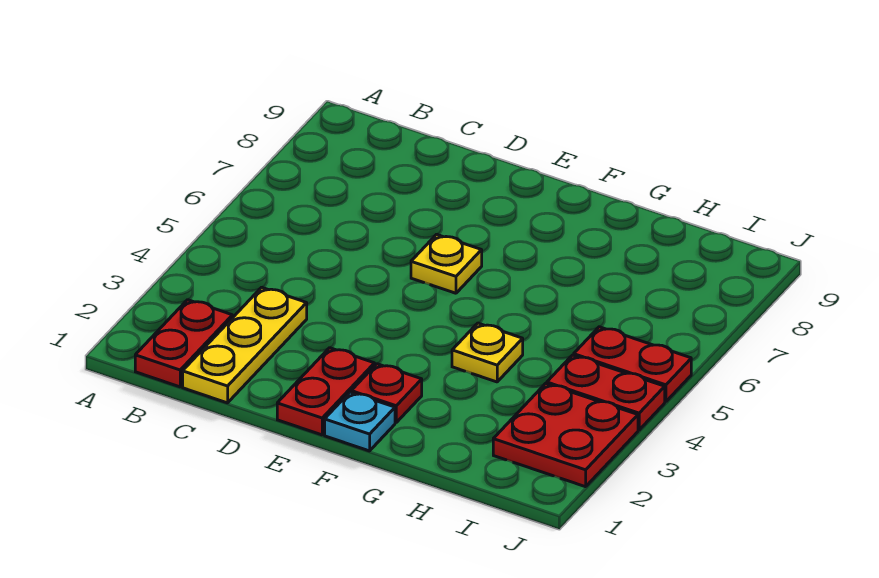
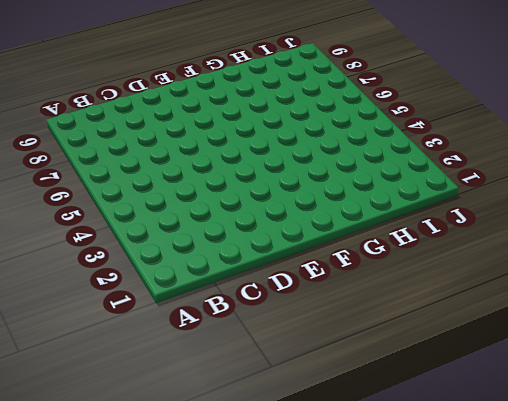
none -> red 1x2 plate [135,300,232,387]
none -> yellow 1x3 plate [183,287,307,403]

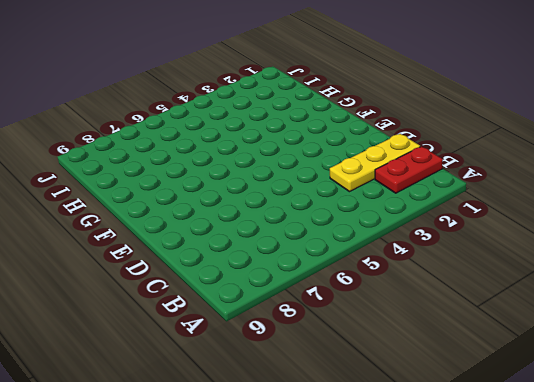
none -> red 1x2 plate [277,348,374,435]
none -> yellow 1x1 plate [411,234,482,293]

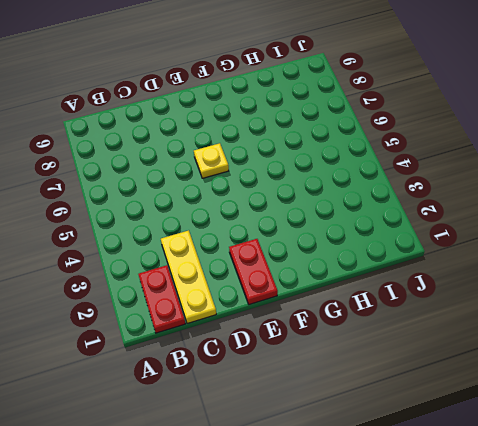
none -> cyan 1x1 plate [325,392,395,451]
none -> red 1x1 plate [351,364,422,422]

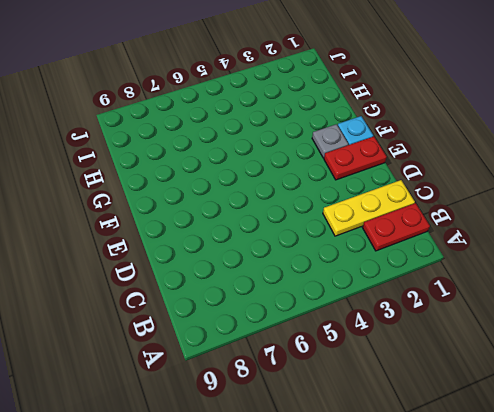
grey 1x1 plate [312,124,348,158] -> red 1x1 plate [351,364,422,422]
none -> yellow 1x1 plate [411,234,482,293]
none -> yellow 1x1 plate [452,323,523,382]

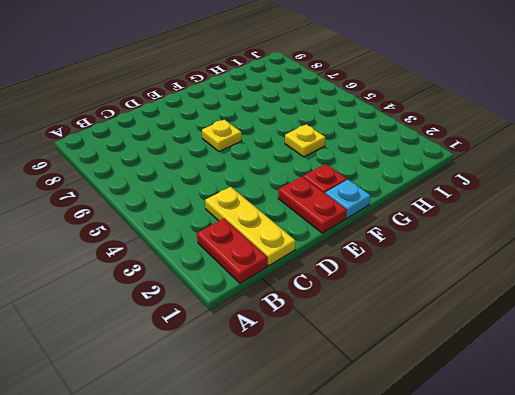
none -> red 2x2 plate [493,383,638,487]
none -> red 1x2 plate [547,355,665,430]

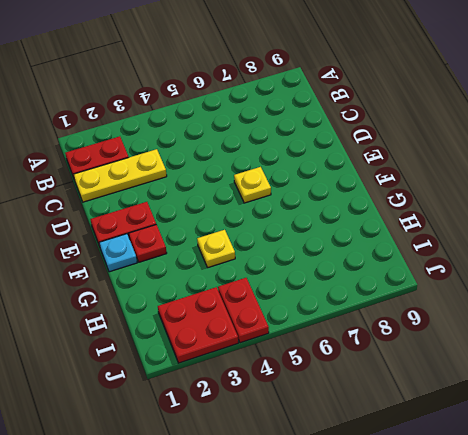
none -> red 1x2 plate [574,327,691,402]

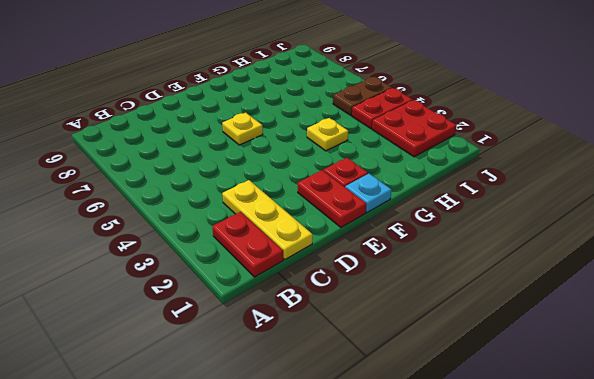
brown 1x2 plate [333,77,392,115] -> red 1x2 plate [574,327,691,402]

